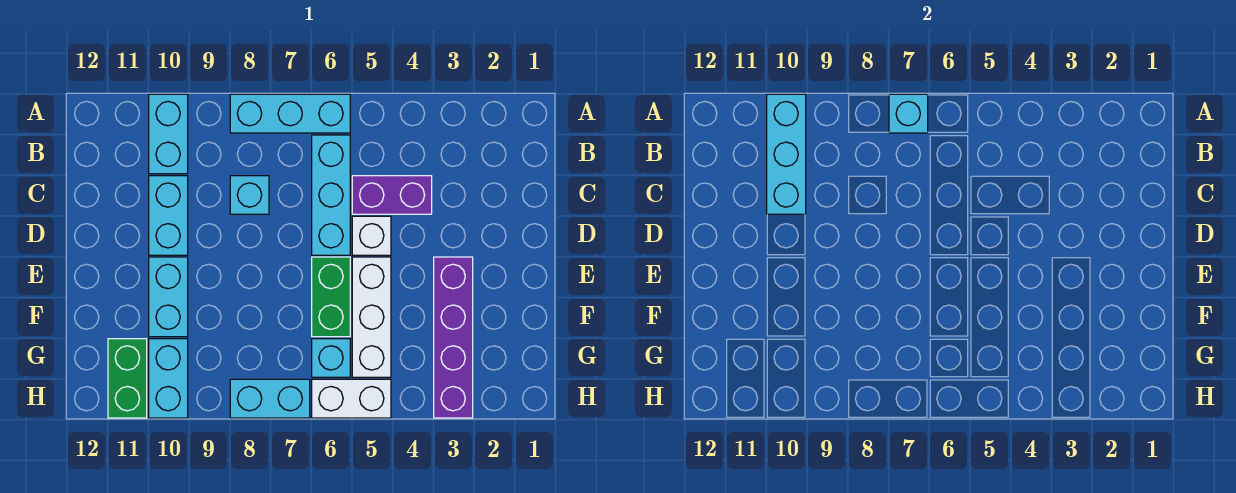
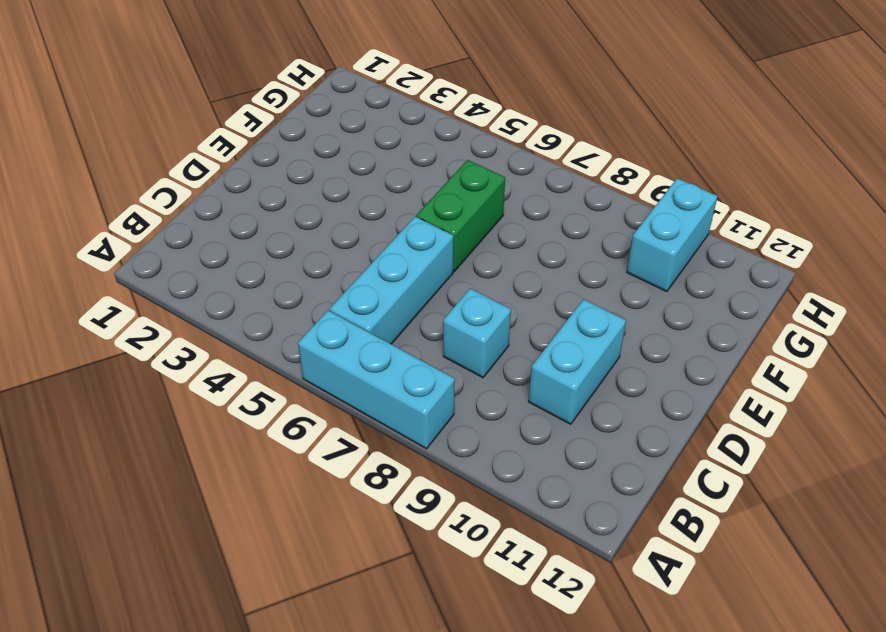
none -> cyan 1x2 brick [149,94,188,174]
none -> purple 1x2 brick [352,176,432,214]
none -> white 1x1 brick [352,216,391,255]

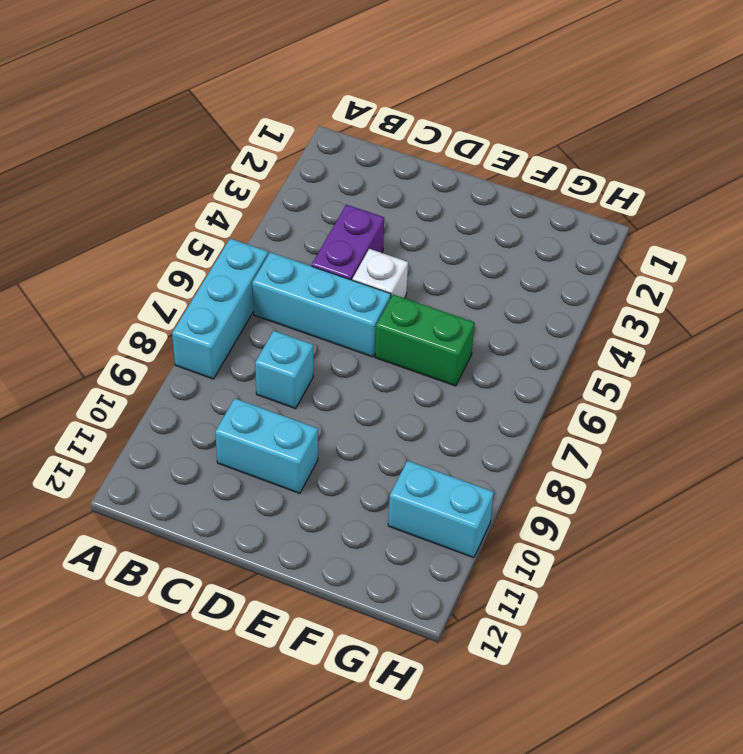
none -> cyan 1x2 brick [149,94,188,174]
none -> purple 1x4 brick [434,257,473,418]
none -> white 1x3 brick [352,257,391,377]

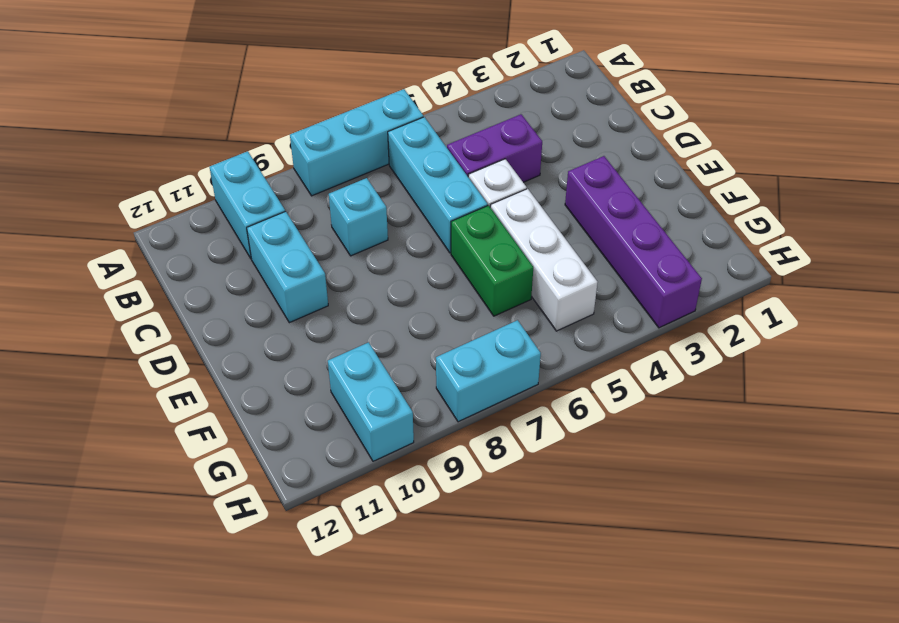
none -> cyan 1x2 brick [149,257,188,337]
none -> cyan 1x1 brick [312,339,350,377]
none -> green 1x2 brick [108,339,147,418]

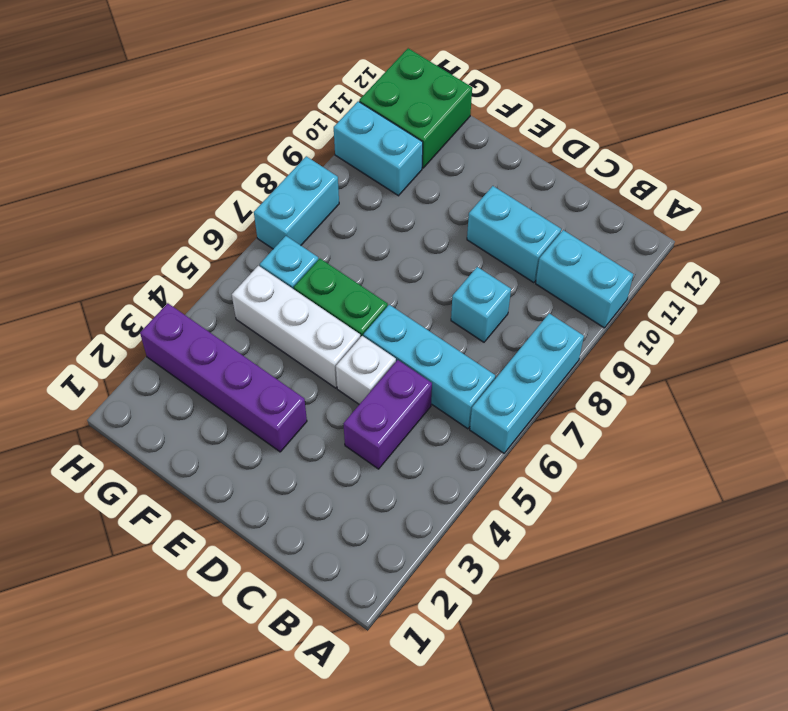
green 2x2 brick [359,48,472,168] -> green 1x2 brick [108,339,147,418]
none -> cyan 1x2 brick [149,257,188,337]
none -> white 1x2 brick [312,379,391,418]
none -> cyan 1x1 brick [889,94,928,133]

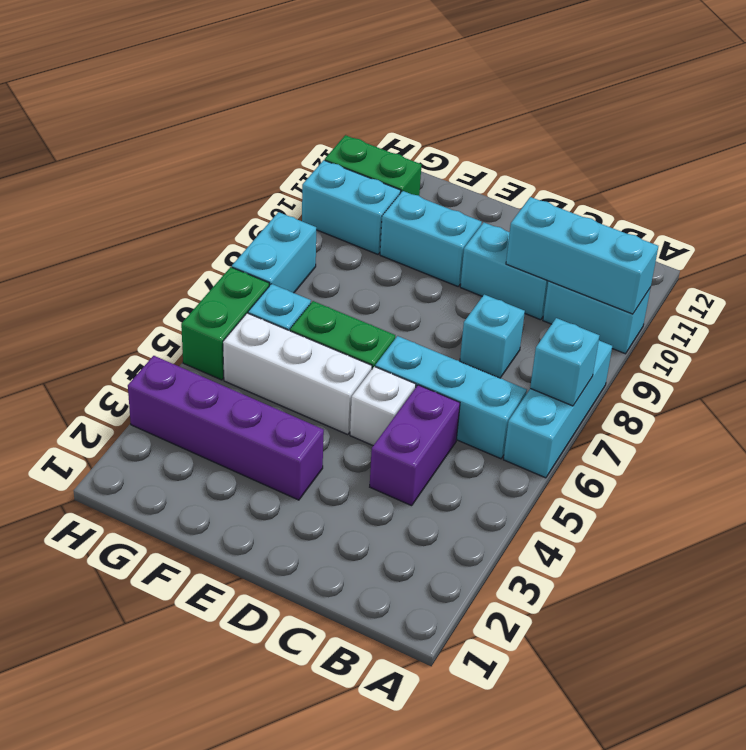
green 1x2 brick [181,267,269,380] -> white 1x2 brick [312,379,391,418]

